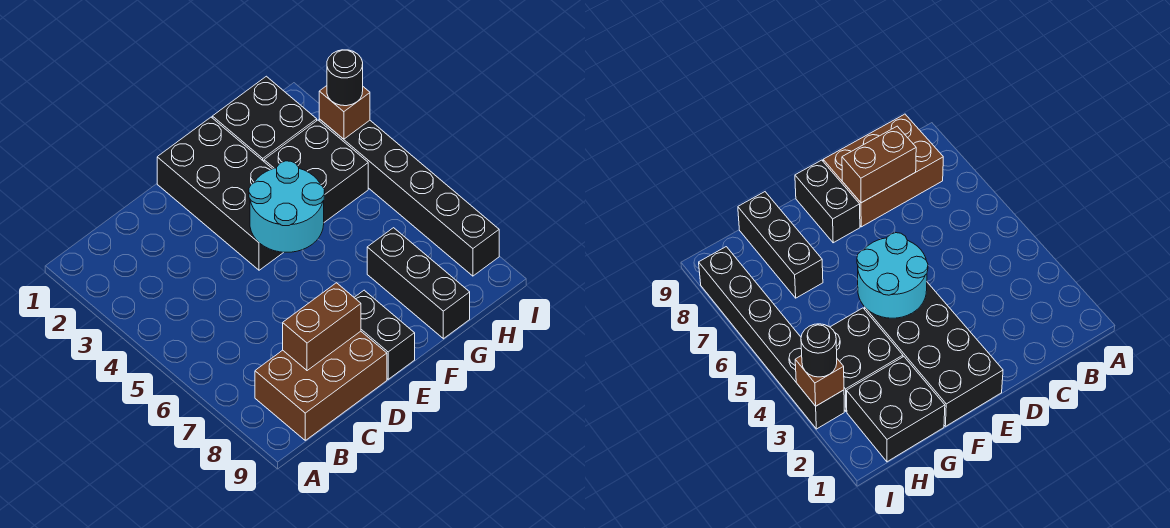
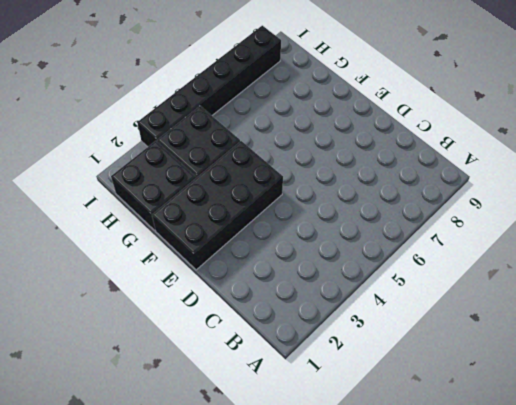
none -> brown 2x3 brick [255,331,387,440]
none -> black 1x2 brick [354,290,415,379]

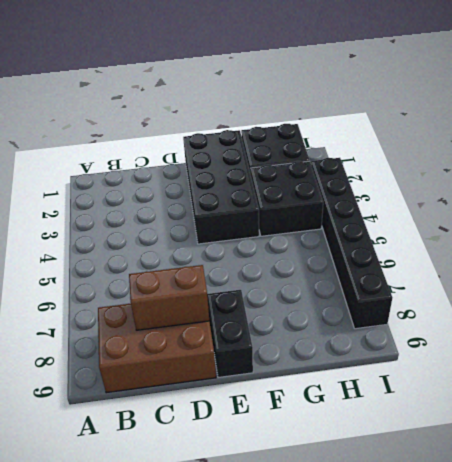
none -> black 1x3 brick [367,228,470,339]
none -> cyan 2x2 round brick [249,161,325,252]

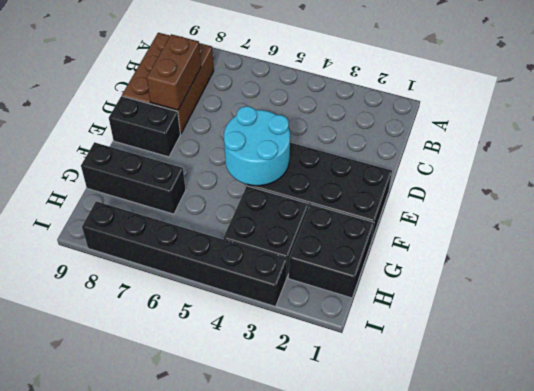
none -> brown 1x1 brick [319,86,370,139]
none -> black 1x1 round brick [327,50,363,106]

